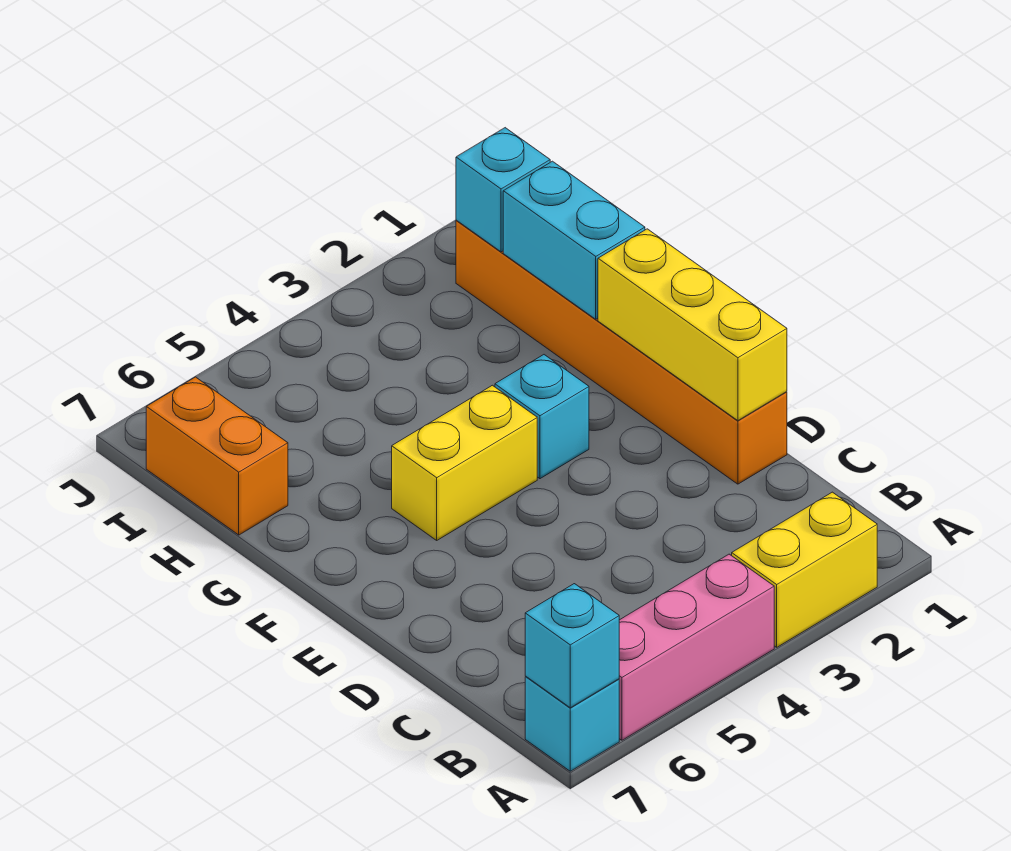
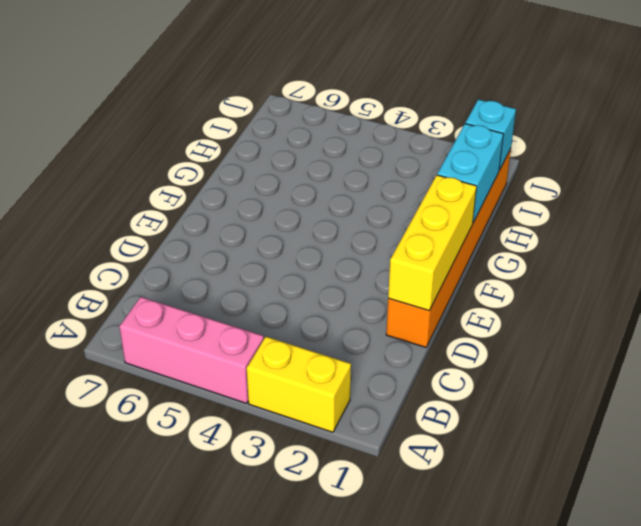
none -> cyan 1x1 brick [525,677,619,771]
none -> cyan 1x1 brick [495,355,589,479]

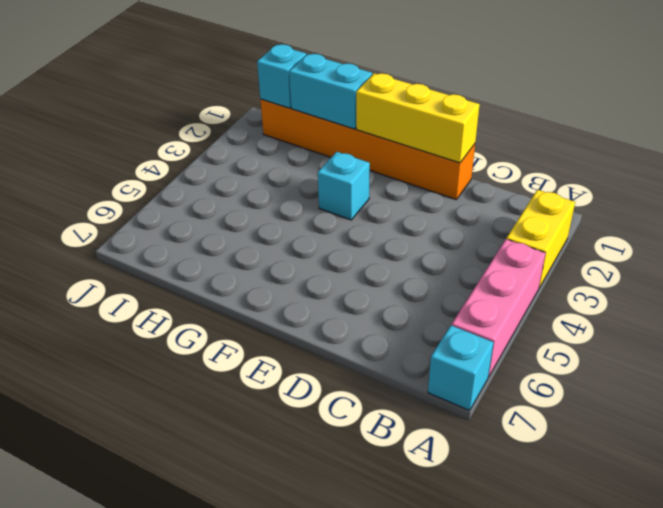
none -> yellow 1x2 brick [392,385,537,540]
none -> orange 1x2 brick [146,377,288,535]

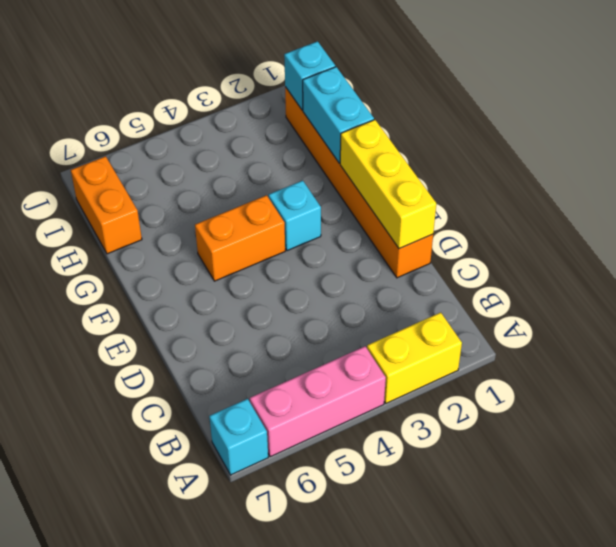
orange 1x2 brick [195,195,285,281] -> yellow 1x2 brick [392,385,537,540]
none -> cyan 1x1 brick [525,584,619,708]

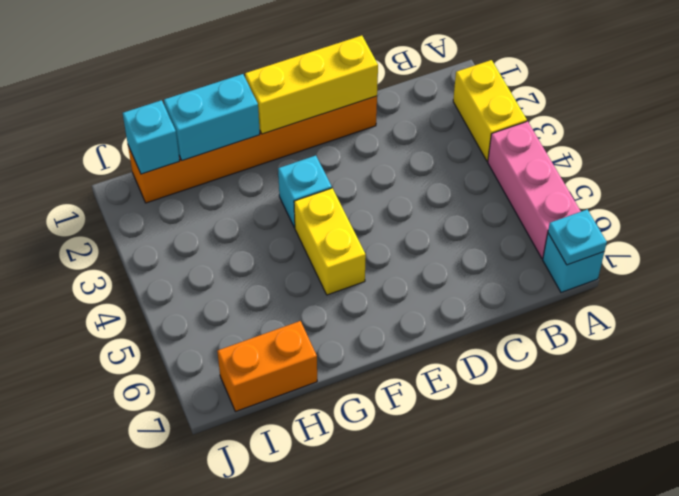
cyan 1x1 plate [548,210,607,265] -> cyan 1x1 brick [525,584,619,708]

